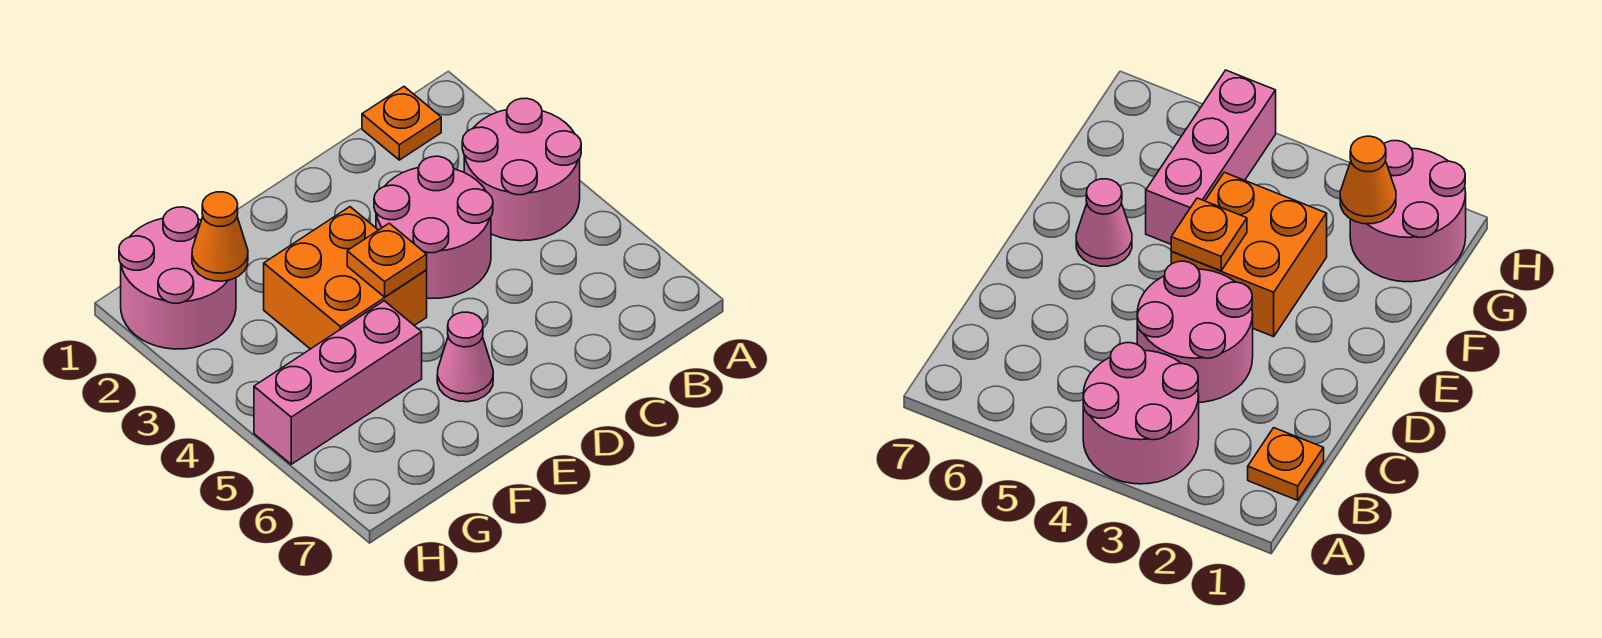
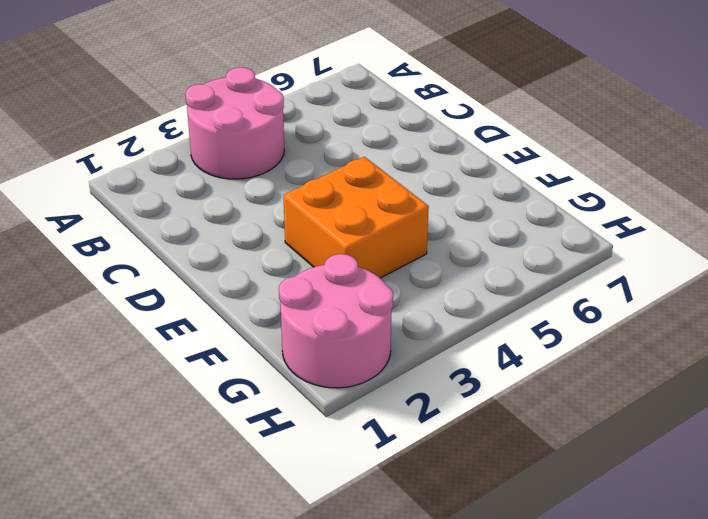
none -> orange 1x1 plate [362,87,441,160]
none -> pink 2x2 round brick [374,156,493,299]

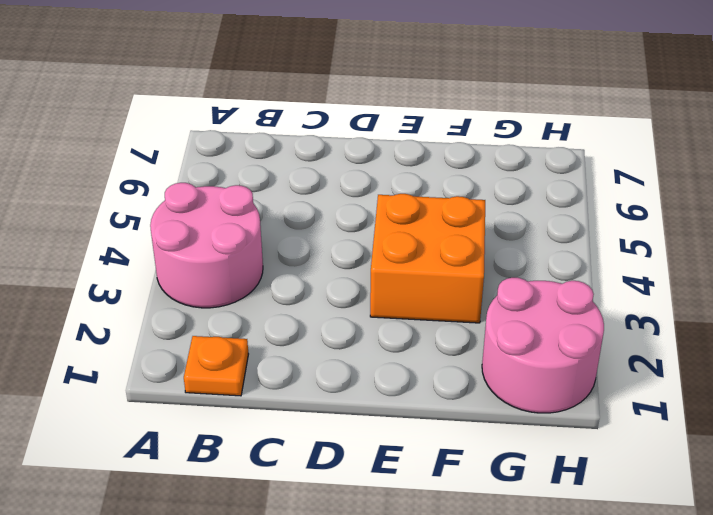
none -> pink 2x2 round brick [374,156,493,299]
none -> pink 1x1 cone [437,312,493,402]

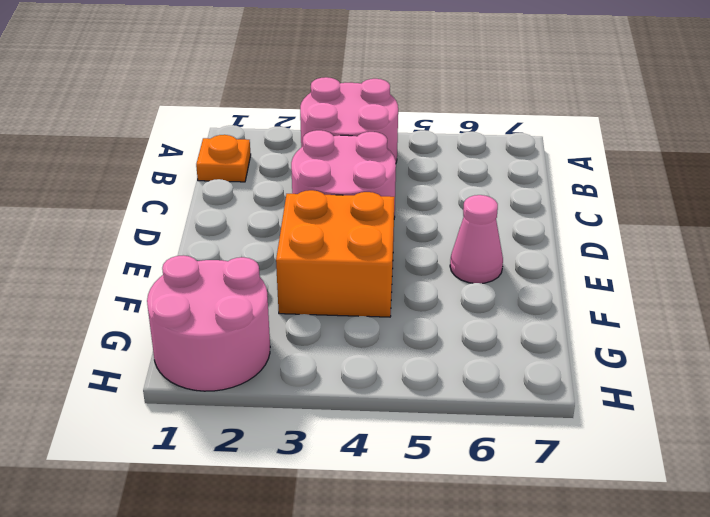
none -> pink 1x3 brick [254,301,422,464]
none -> orange 1x1 plate [347,223,427,297]

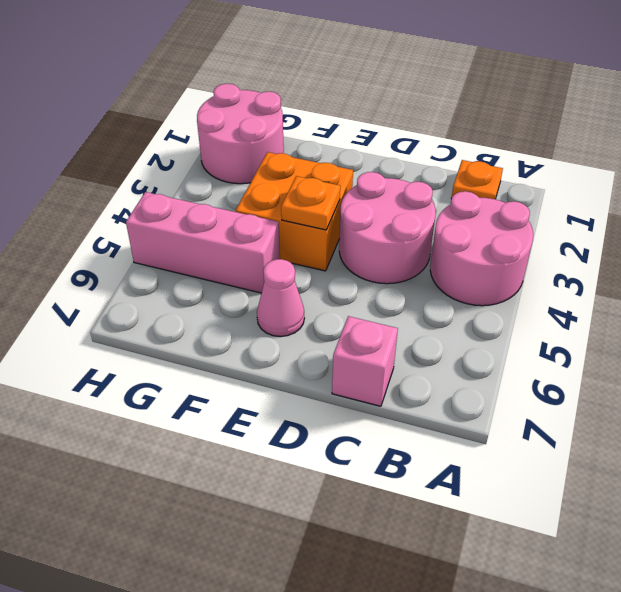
pink 1x1 brick [332,316,398,406] -> none
none -> orange 1x1 cone [192,192,248,281]

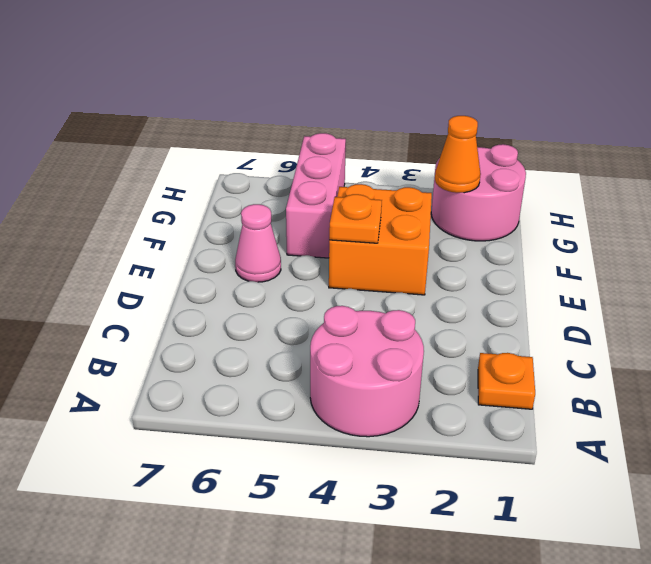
none -> pink 2x2 round brick [374,156,493,299]

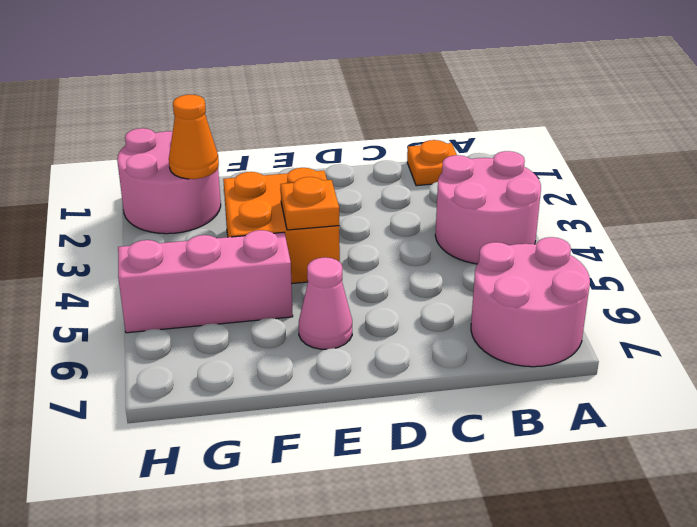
pink 2x2 round brick [471,237,590,367] -> pink 2x2 round brick moved to [374,156,493,299]

